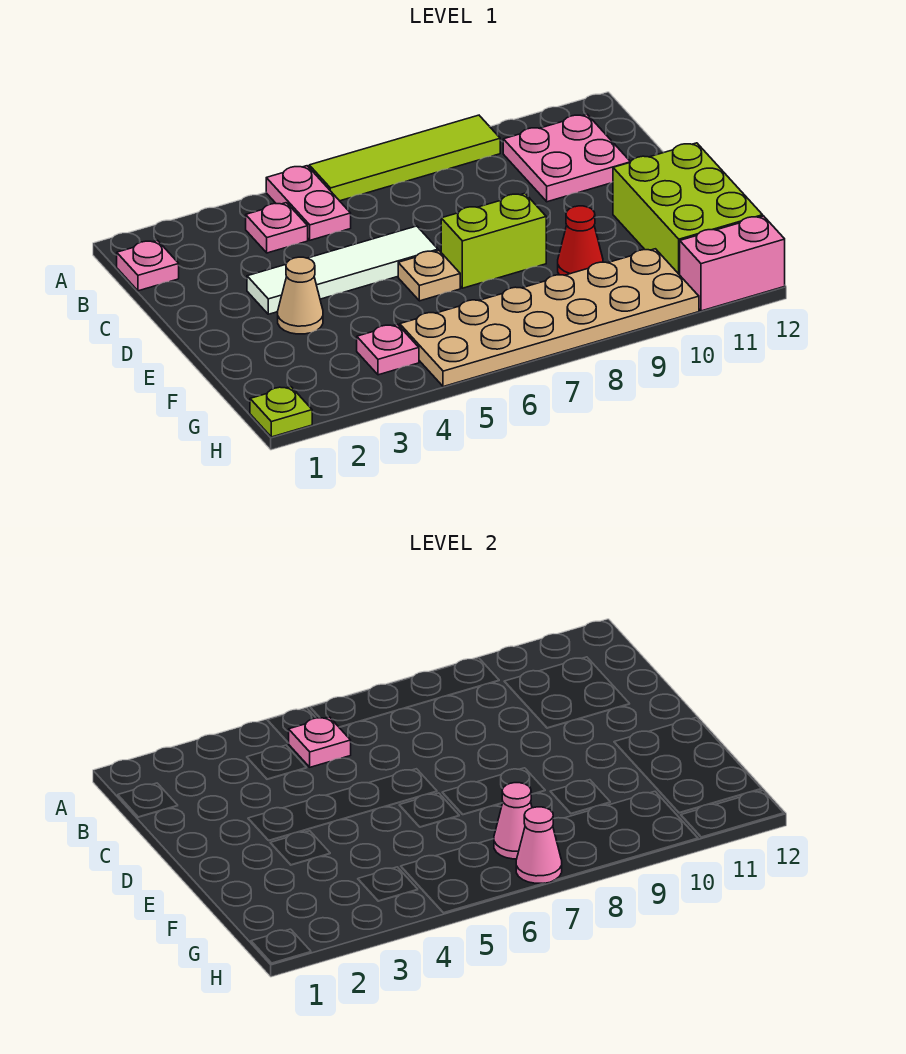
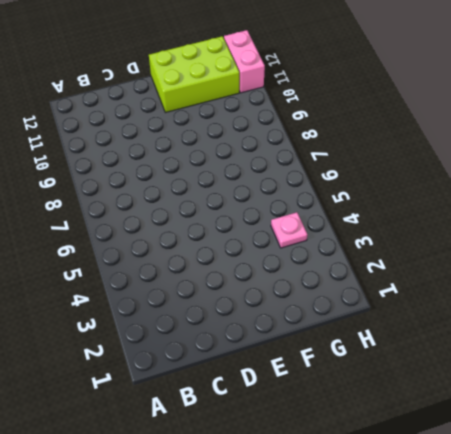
none -> pink 1x2 plate [266,166,351,240]
none -> lime 1x4 tile [309,115,500,201]
none -> pink 1x1 plate [117,240,179,291]

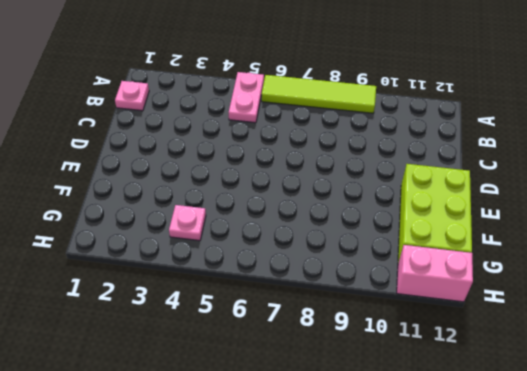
none -> pink 1x1 plate [246,203,308,253]
none -> pink 2x2 plate [503,114,630,202]
none -> white 1x4 tile [247,226,438,314]

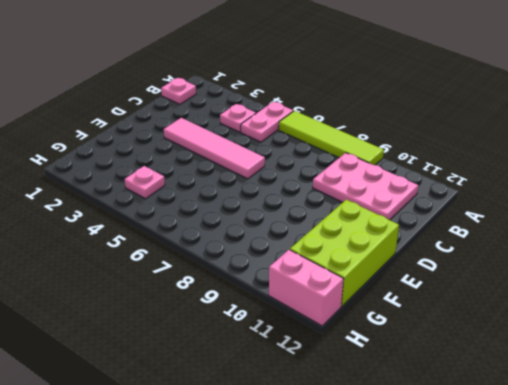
pink 2x3 plate [313,153,418,220] -> pink 2x2 plate [503,114,630,202]
pink 1x4 tile [164,118,265,179] -> white 1x4 tile [247,226,438,314]
none -> tan 1x1 cone [278,257,323,334]
none -> tan 1x1 plate [398,251,460,301]
none -> lime 1x2 brick [441,193,546,288]

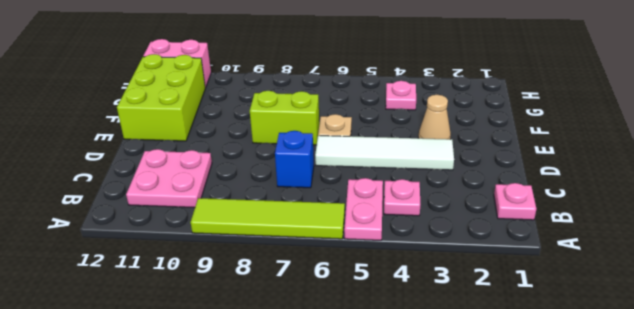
blue 1x1 brick [275,131,314,188] -> none
none -> red 1x1 cone [558,206,603,275]
none -> tan 2x6 plate [400,249,699,387]
none -> lime 1x1 plate [250,387,312,437]

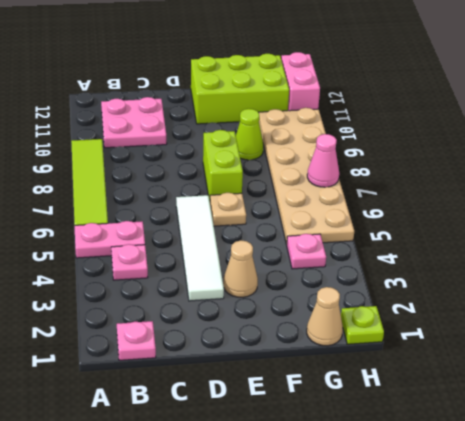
lime 1x1 cone [236,109,263,160] -> red 1x1 cone [558,206,603,275]
tan 1x1 cone [307,287,343,346] -> none
none -> pink 1x1 plate [289,717,351,767]
none -> pink 1x1 cone [494,783,532,859]

